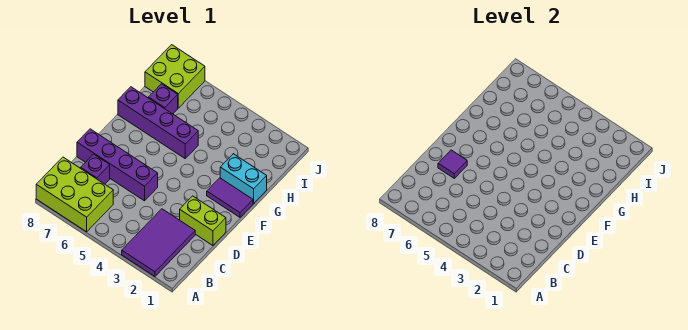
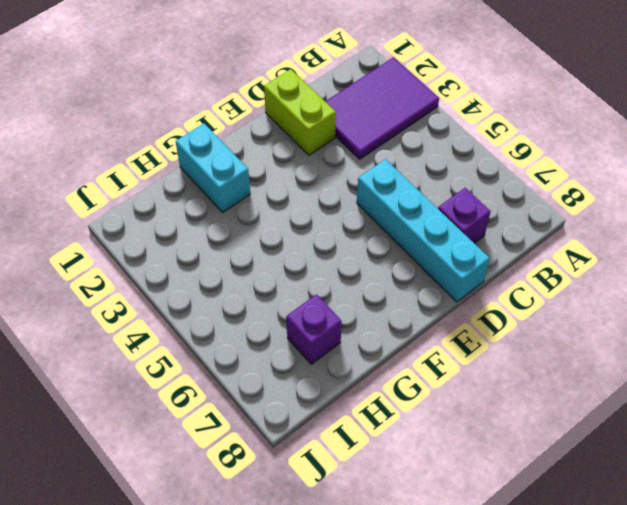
cyan 1x4 brick [357,159,490,302] -> purple 1x4 brick [77,129,158,201]
none -> lime 2x3 brick [36,157,113,232]
none -> purple 1x2 tile [207,178,253,217]

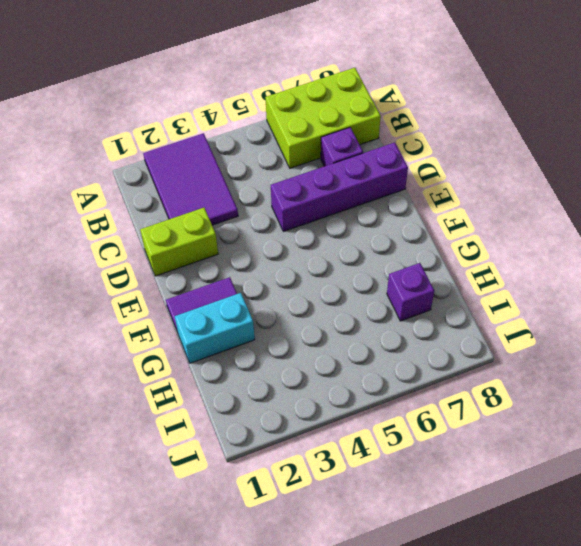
none -> purple 1x4 brick [118,87,198,158]
none -> lime 2x2 brick [145,45,205,108]

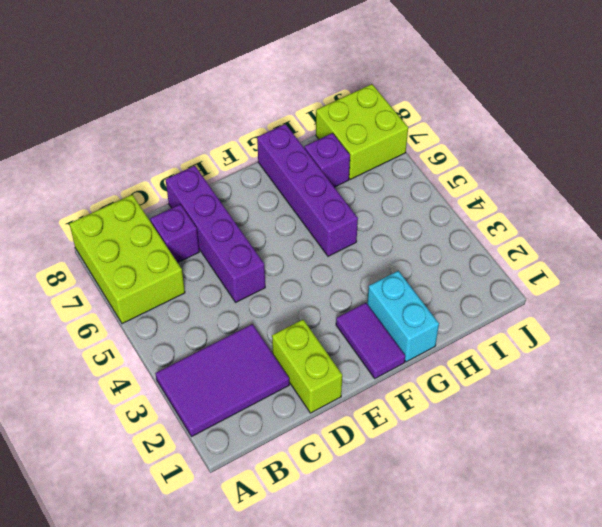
none -> purple 1x1 tile [438,150,467,178]

